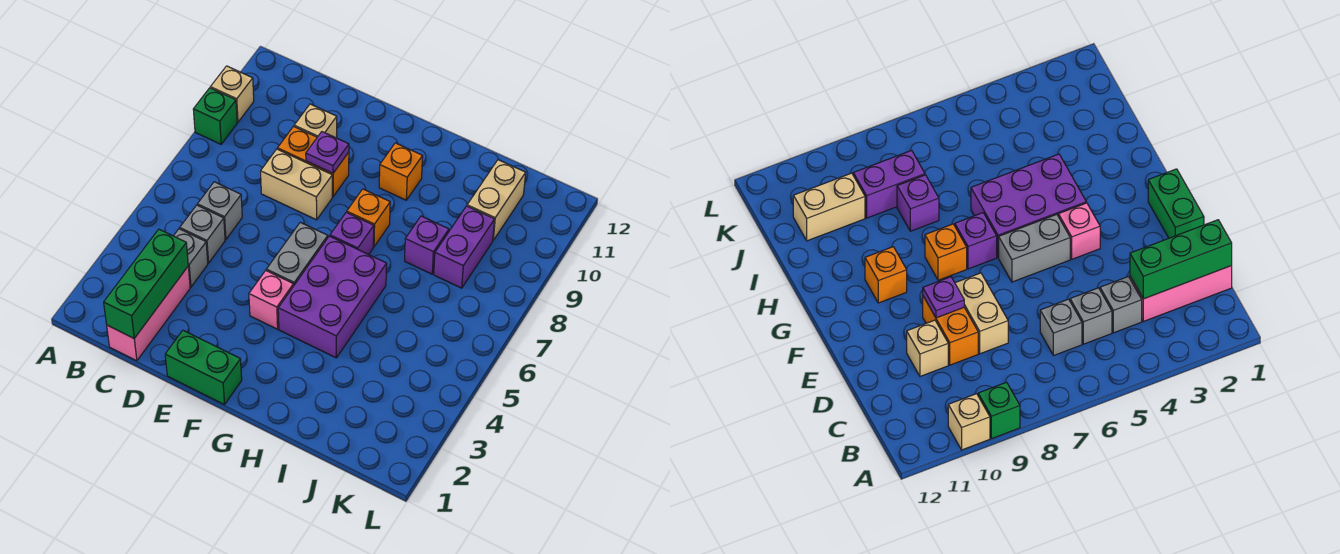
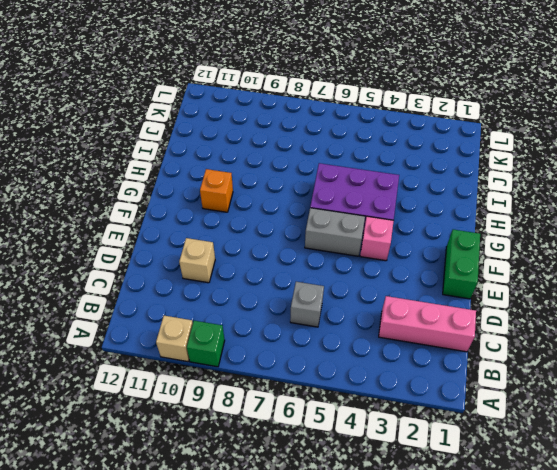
none -> grey 1x1 brick [174,229,208,287]
none -> grey 1x1 brick [180,205,225,263]
none -> tan 1x2 brick [261,149,332,220]

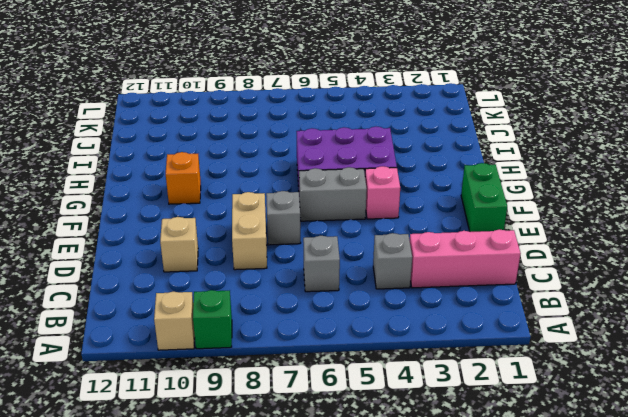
grey 1x1 brick [266,191,301,245] -> grey 1x1 brick moved to [180,205,225,263]
none -> orange 1x2 brick [277,126,349,197]
none -> purple 1x1 brick [330,212,374,255]
none -> orange 1x1 brick [347,189,390,247]

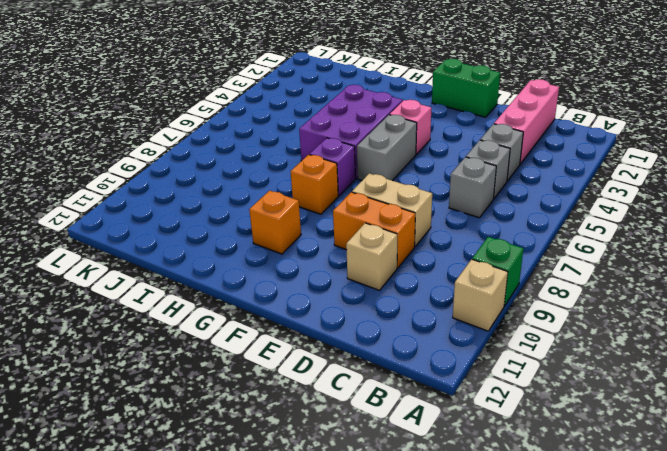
none -> purple 1x1 brick [405,216,449,274]
none -> purple 1x2 brick [434,206,495,288]
none -> tan 1x2 brick [467,160,526,240]

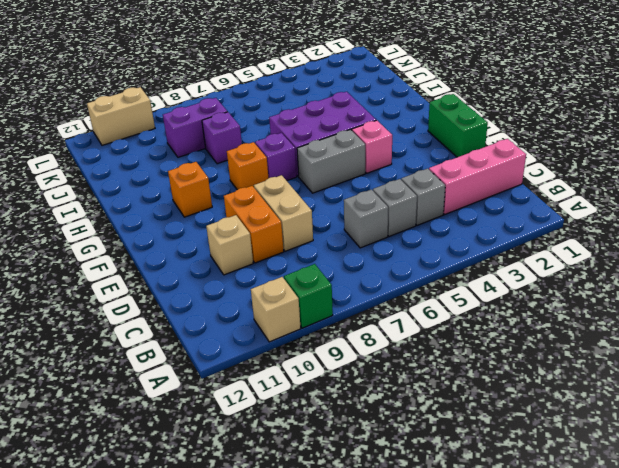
tan 1x2 brick [87,87,155,145] -> tan 1x2 brick moved to [467,160,526,240]
none -> green 1x3 brick [104,229,188,338]
none -> purple 1x1 plate [306,132,349,173]

